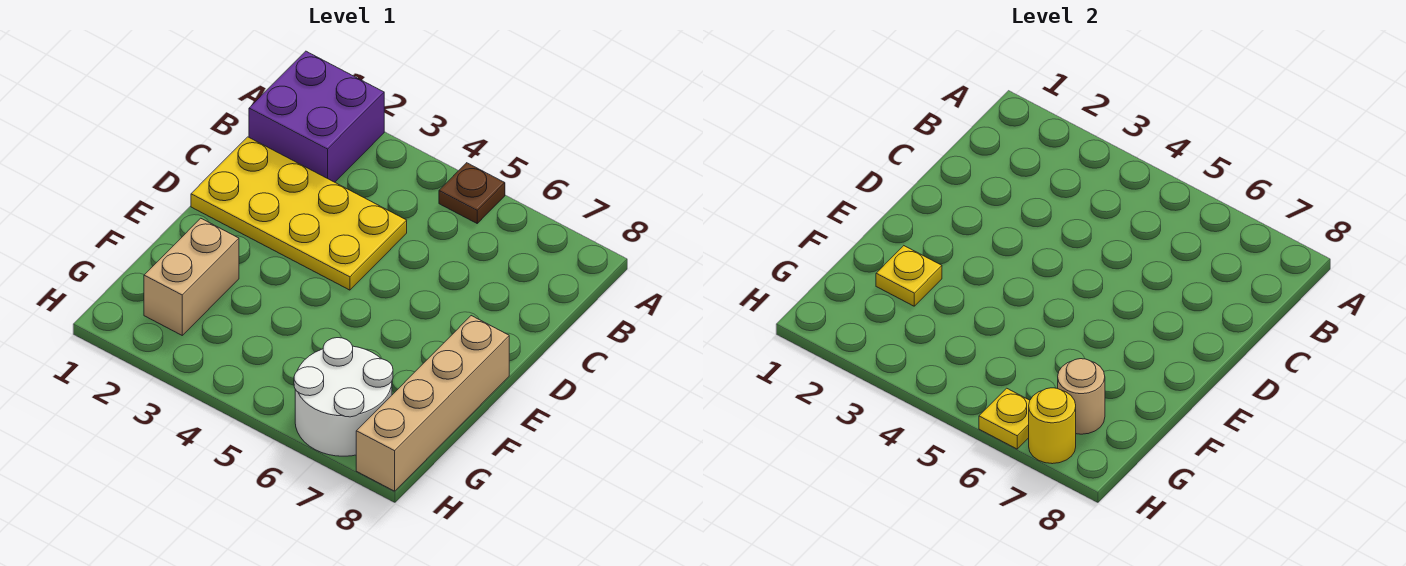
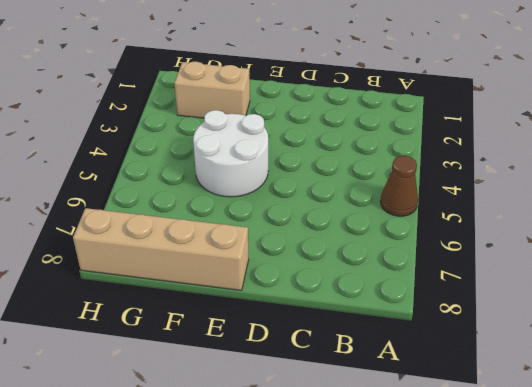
brown 1x1 cone [381,156,418,216] -> brown 1x1 plate [439,163,505,223]
white 2x2 round brick [193,110,268,197] -> white 2x2 round brick moved to [294,338,393,456]
none -> purple 2x2 brick [249,51,384,182]
none -> yellow 2x4 plate [191,137,407,290]

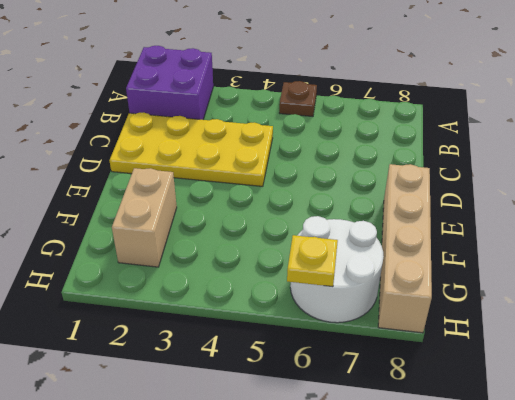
none -> yellow 1x1 plate [876,246,942,306]
none -> tan 1x1 round brick [1058,359,1105,434]

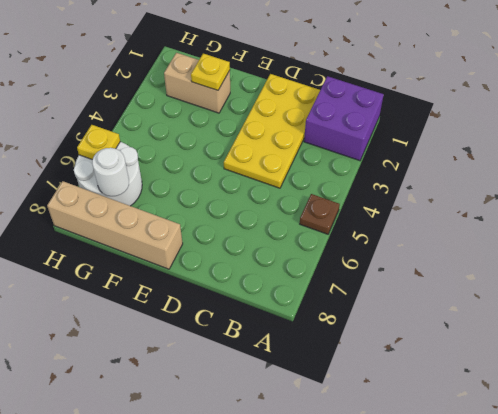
white 1x1 round brick [92,148,129,196] -> tan 1x1 round brick [1058,359,1105,434]
none -> yellow 1x1 round brick [1029,388,1076,464]

